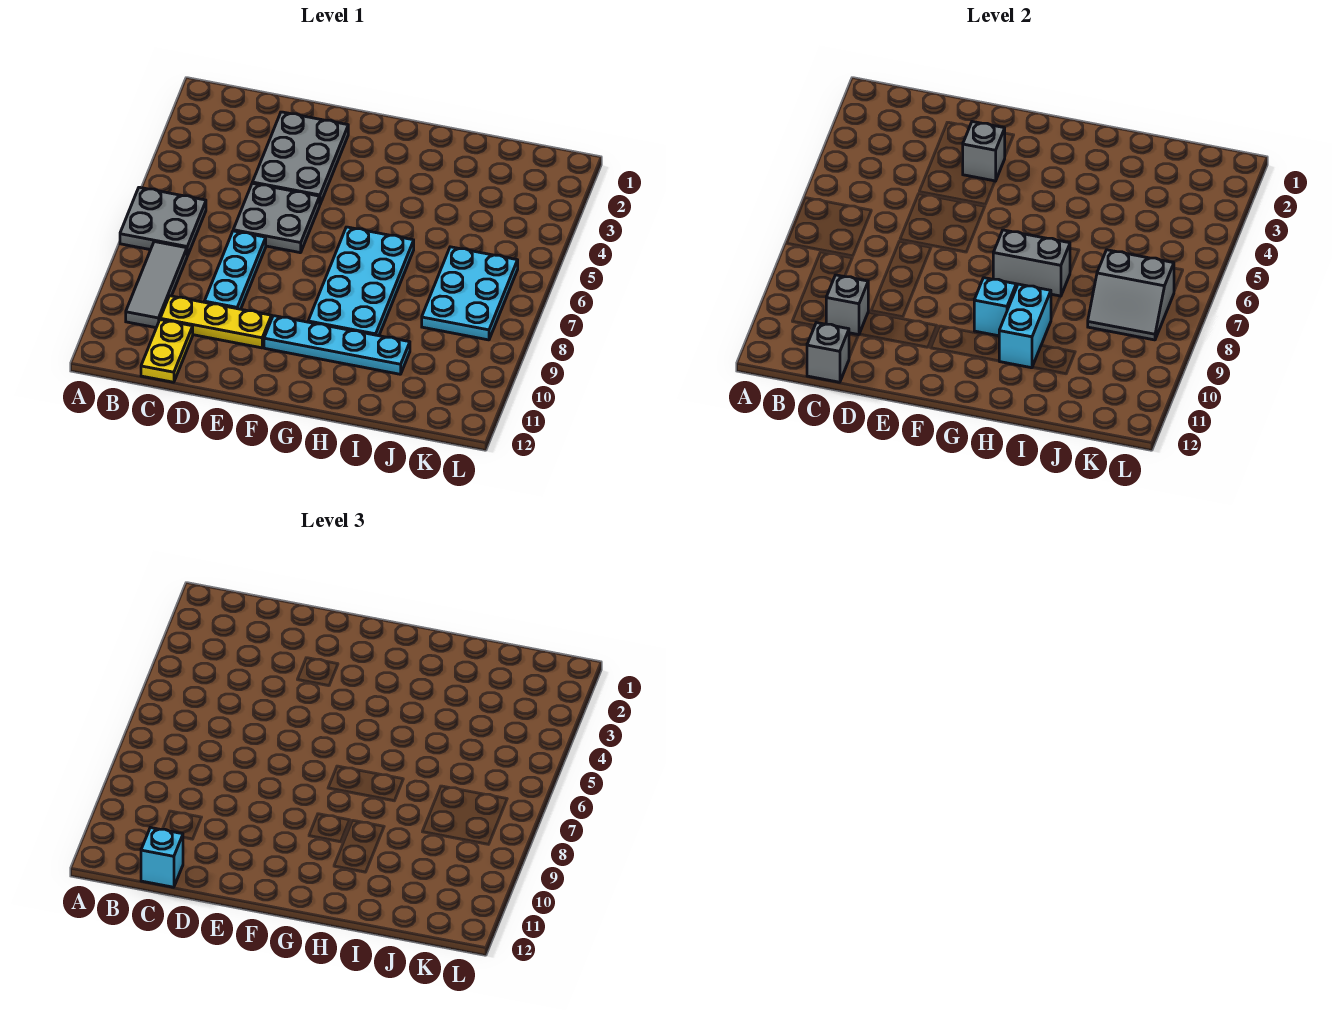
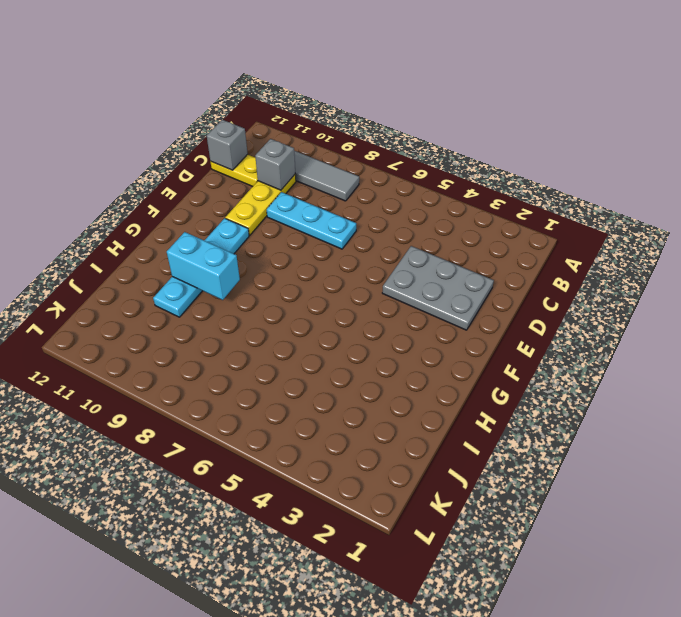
none -> grey 2x2 plate [120,187,206,256]
none -> grey 2x2 plate [233,183,320,253]
none -> cyan 2x4 plate [308,227,414,336]

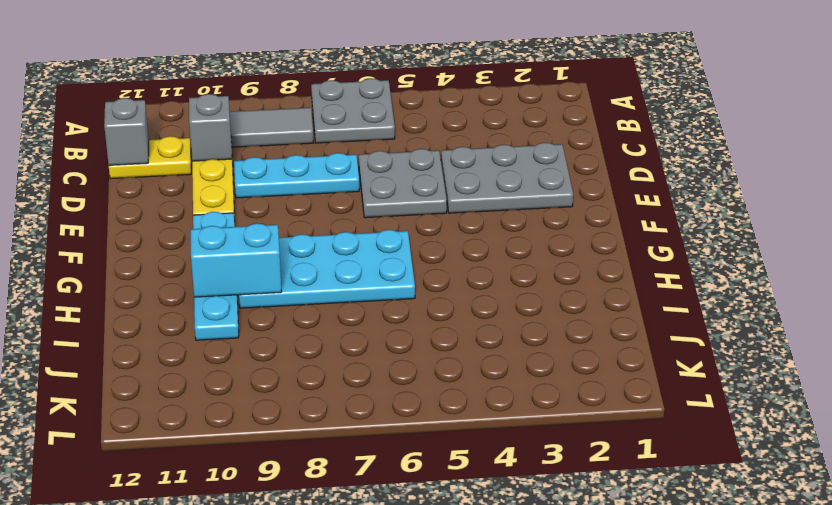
none -> cyan 2x3 plate [422,247,518,340]
none -> grey 1x1 brick [963,122,1005,181]
none -> grey 1x2 brick [993,230,1070,296]

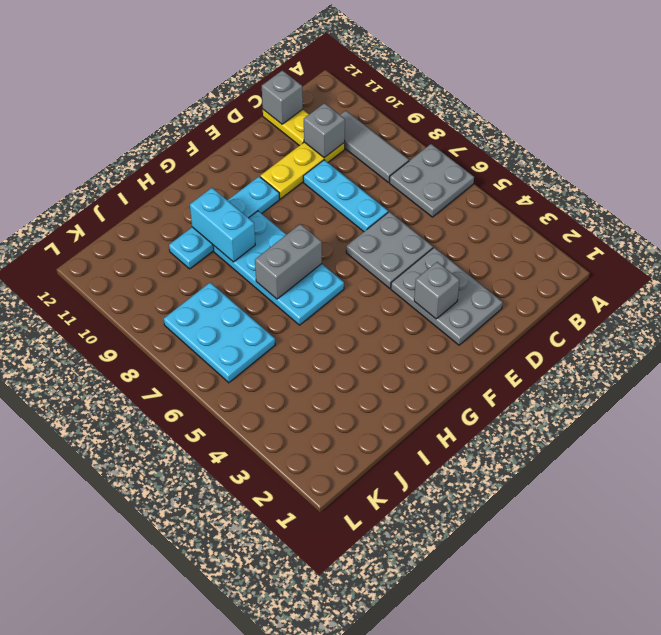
none -> cyan 1x1 brick [974,278,1016,336]
none -> grey 2x2 slope [1088,250,1174,340]
none -> cyan 1x1 brick [141,828,183,887]

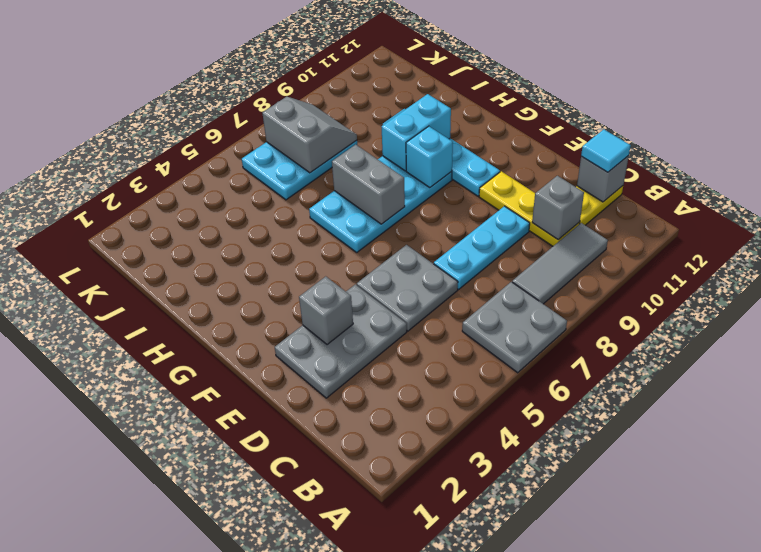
cyan 1x1 tile [581,129,631,172] -> cyan 1x1 brick [141,828,183,887]

